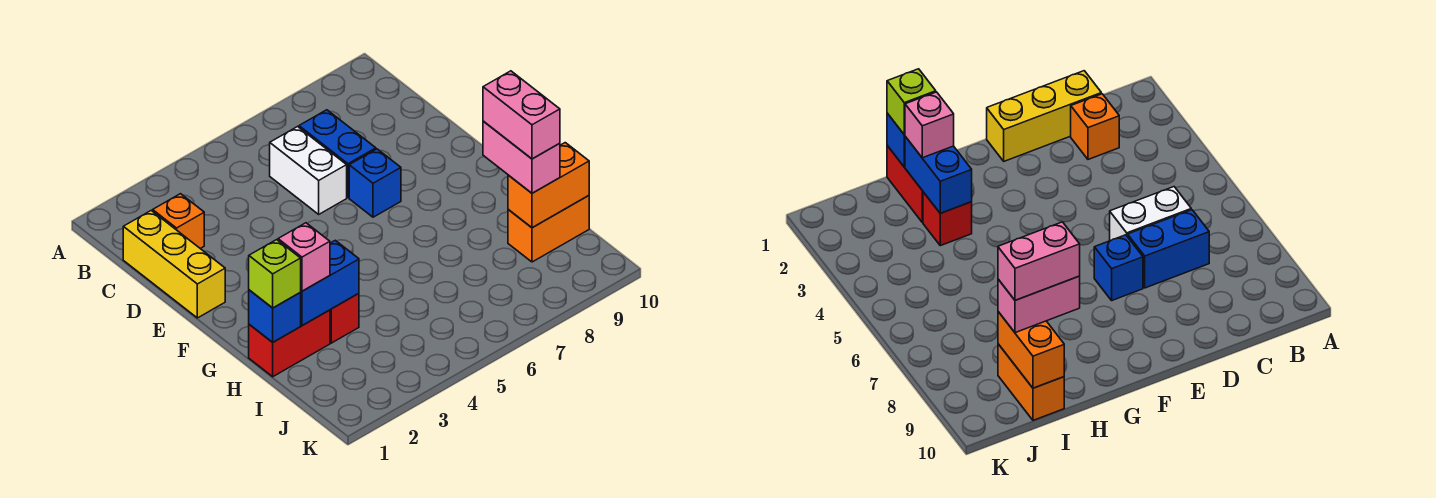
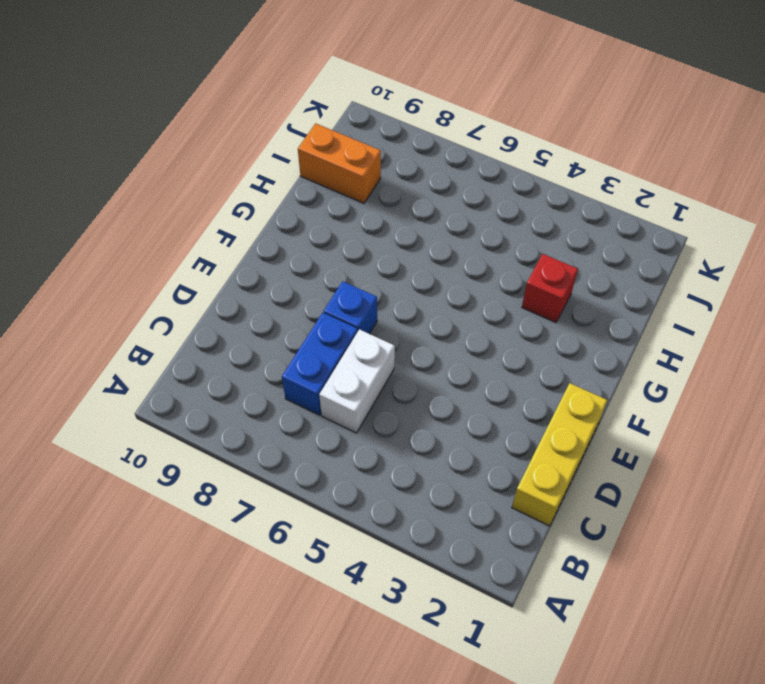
none -> orange 1x1 brick [153,194,204,249]
none -> red 1x2 brick [249,310,330,377]
none -> blue 1x1 brick [249,290,301,342]

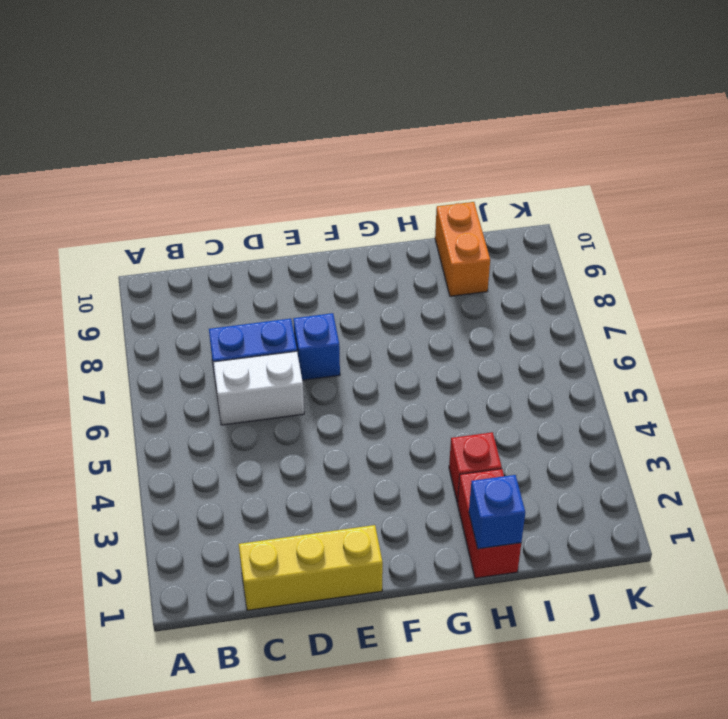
none -> orange 1x1 brick [153,194,204,249]
none -> blue 1x2 brick [300,240,359,326]
none -> orange 1x2 brick [508,143,589,228]

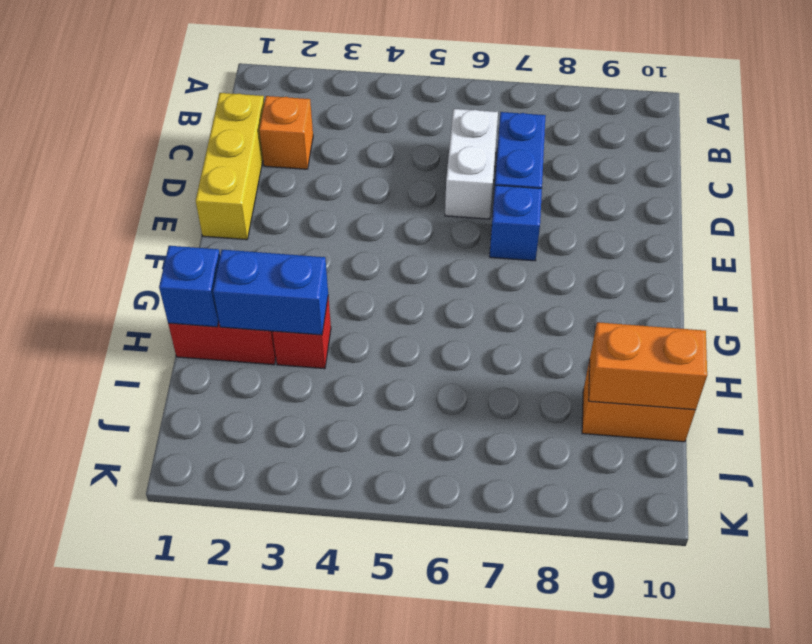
none -> lime 1x1 brick [249,240,301,308]
none -> pink 1x1 brick [278,223,330,291]
none -> pink 1x2 brick [483,121,560,193]

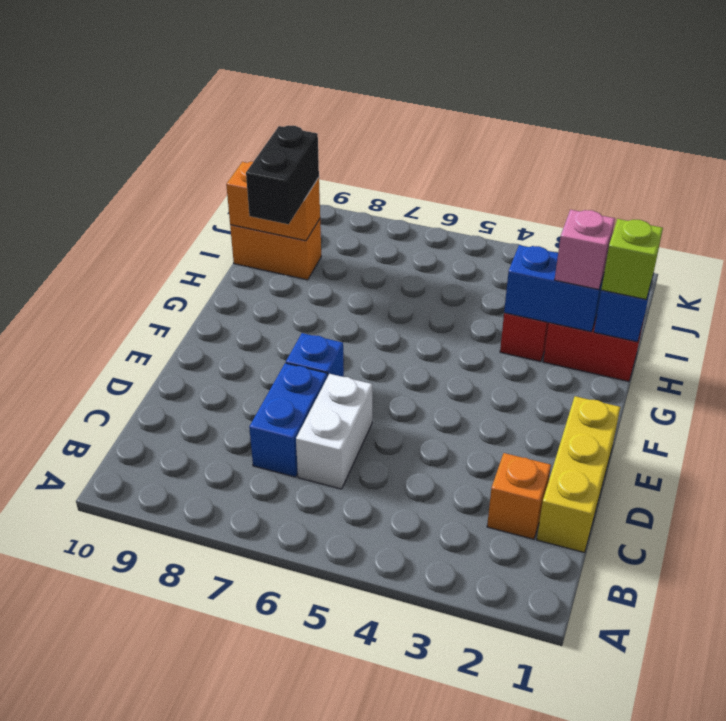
black 1x2 brick [246,126,319,224] -> pink 1x2 brick [483,121,560,193]
none -> pink 1x2 brick [483,71,560,159]

